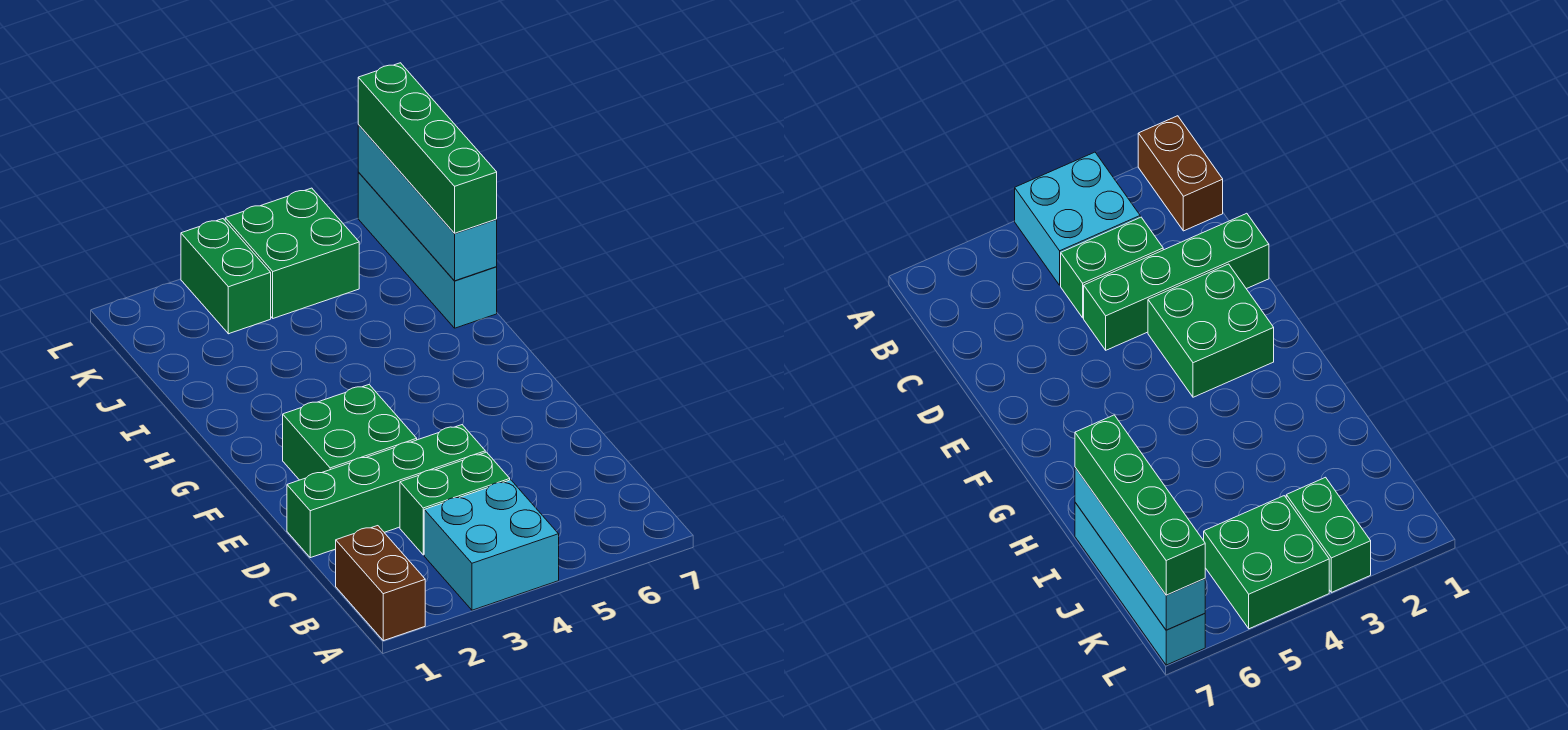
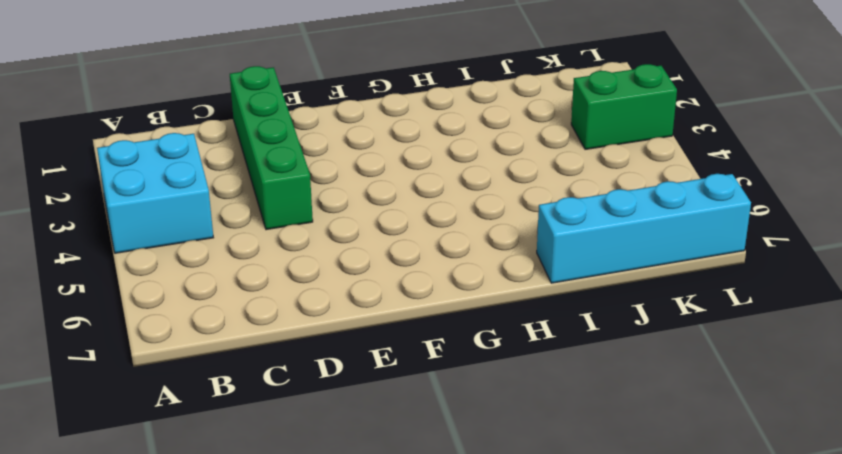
none -> brown 1x2 brick [336,526,425,641]
none -> green 1x2 brick [400,452,510,555]

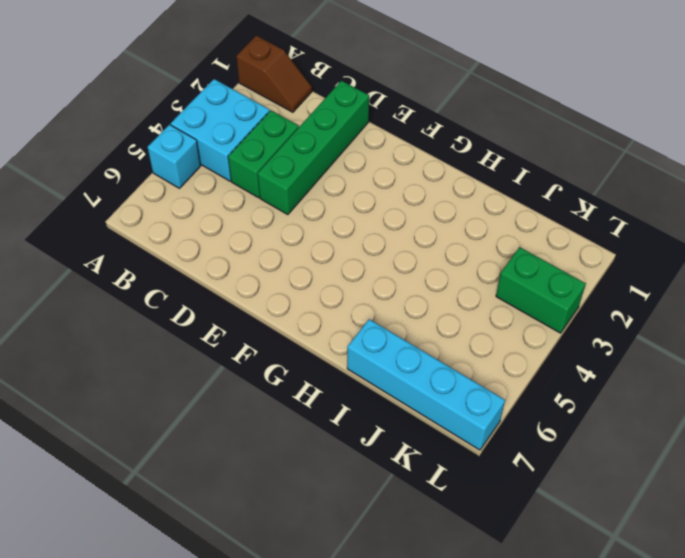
brown 1x2 slope [236,36,312,112] -> brown 1x2 brick [336,526,425,641]
cyan 1x1 brick [148,125,201,188] -> none
none -> green 2x2 brick [283,385,417,480]
none -> green 2x2 brick [225,188,359,318]

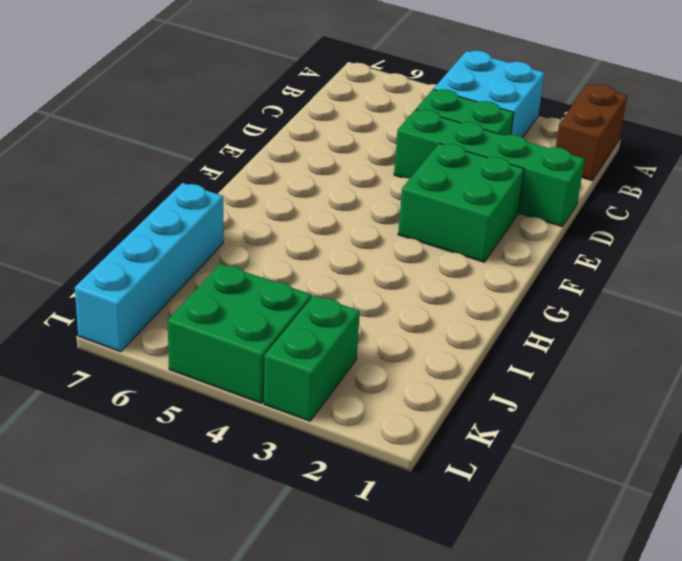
none -> cyan 1x4 brick [358,125,497,281]
none -> green 1x4 brick [358,63,497,233]

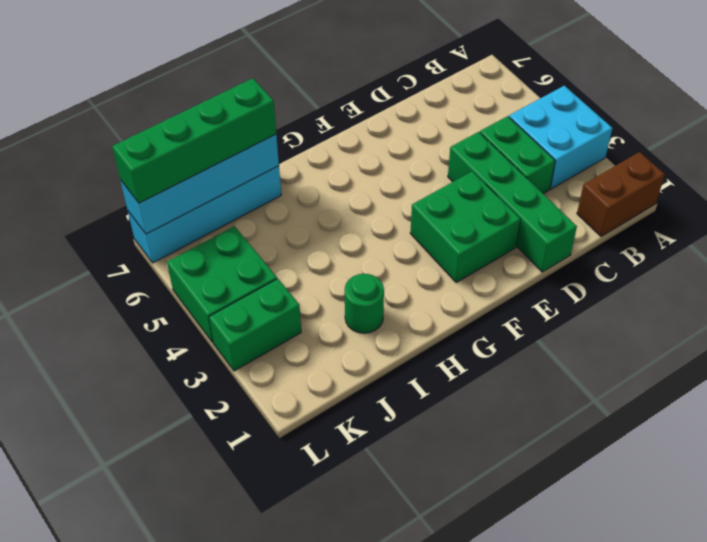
green 1x1 round brick [345,274,384,333] -> none

